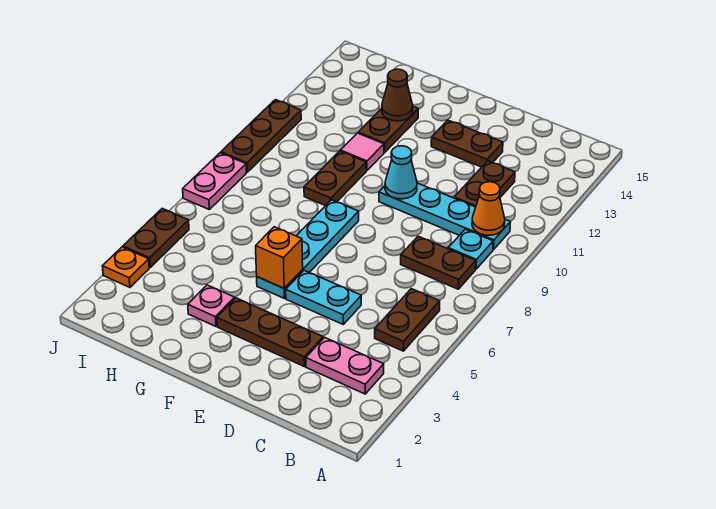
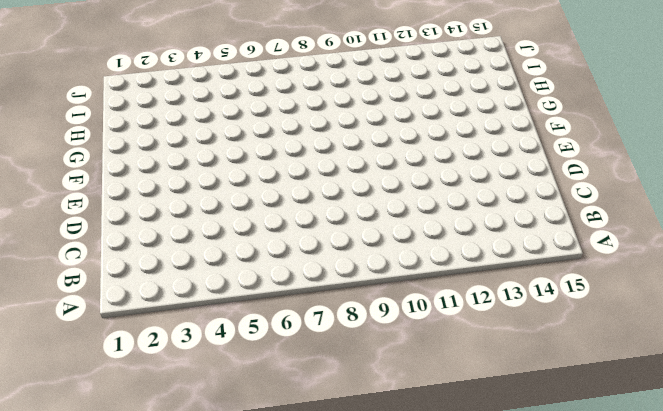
none -> pink 1x2 plate [306,337,384,394]
none -> brown 1x2 plate [375,289,440,351]
none -> brown 1x2 plate [401,236,476,289]

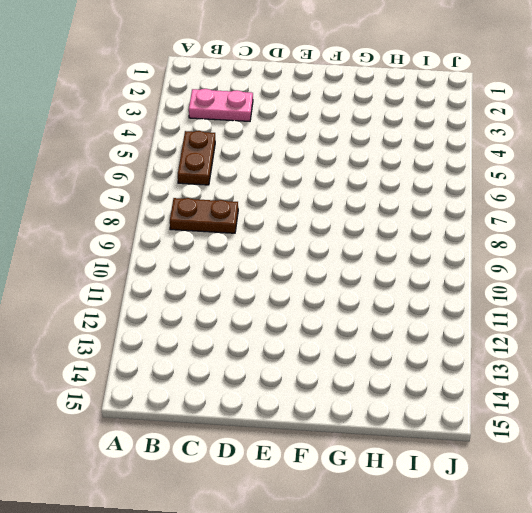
none -> cyan 1x1 plate [448,229,493,269]
none -> cyan 1x4 plate [379,183,510,250]
none -> brown 1x2 plate [454,161,515,207]

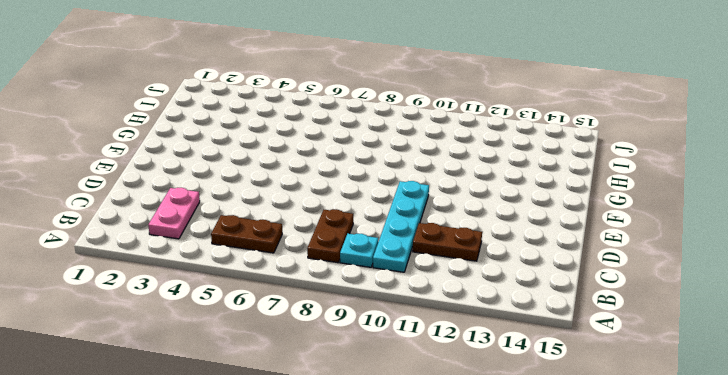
none -> brown 1x3 plate [217,298,323,367]
none -> cyan 1x2 plate [286,270,361,324]
none -> brown 1x2 plate [431,120,503,167]

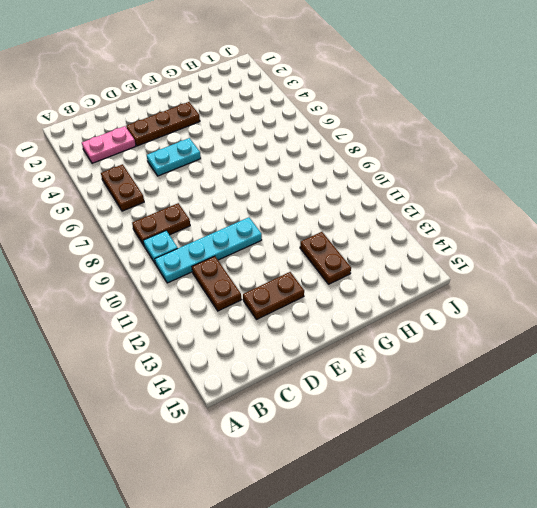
none -> cyan 1x4 plate [257,200,359,299]
none -> pink 1x1 plate [188,285,235,326]
none -> brown 1x2 plate [304,151,366,206]

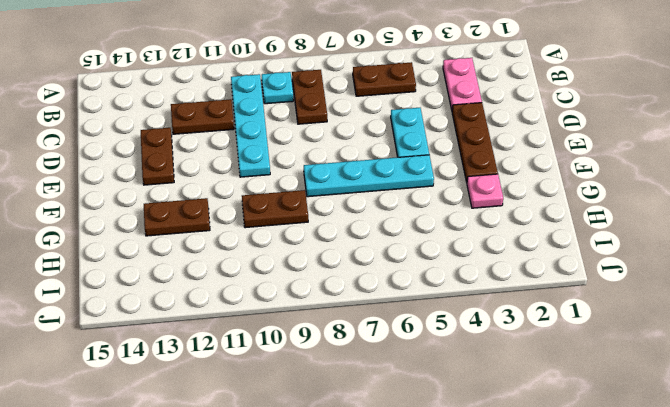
none -> pink 1x1 tile [340,133,384,171]
none -> orange 1x1 plate [102,247,149,287]
none -> brown 1x2 plate [123,209,189,267]

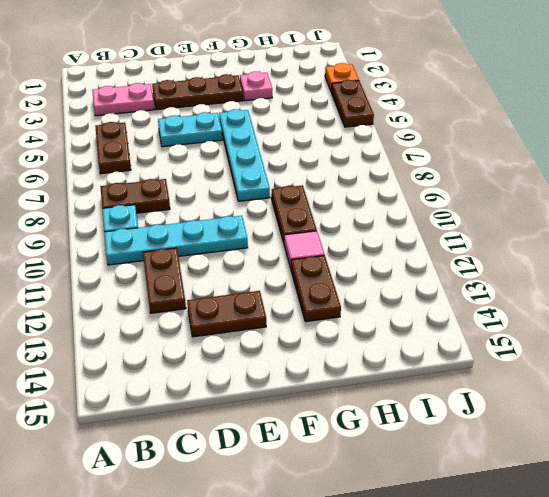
none -> pink 1x2 plate [183,153,246,209]
none -> brown 1x3 plate [221,100,301,172]
none -> orange 1x1 cone [472,182,505,235]

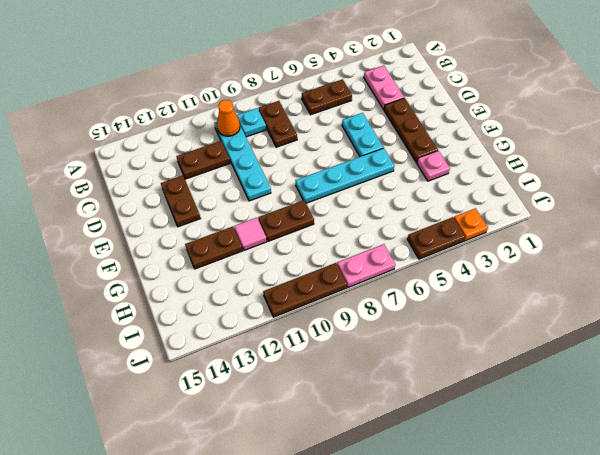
none -> cyan 1x1 cone [385,146,417,199]
none -> orange 1x1 brick [256,227,303,288]
none -> brown 1x1 cone [382,69,413,121]

